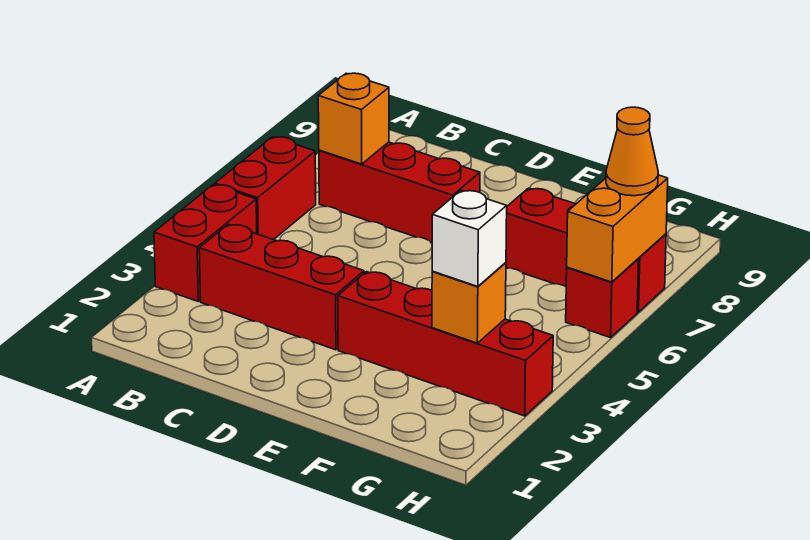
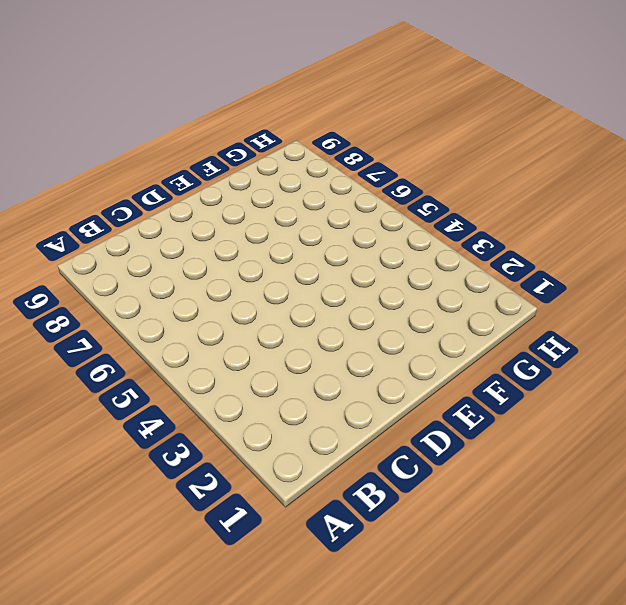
none -> red 1x2 brick [154,185,257,301]
none -> red 1x2 brick [215,137,316,240]
none -> red 1x3 brick [199,224,364,350]

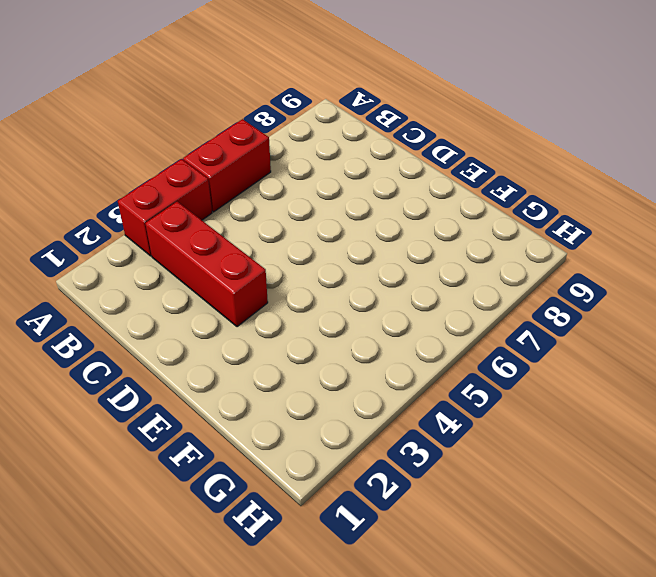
none -> red 1x3 brick [319,142,480,242]
none -> red 1x4 brick [338,272,553,416]
none -> red 1x3 brick [506,188,666,312]

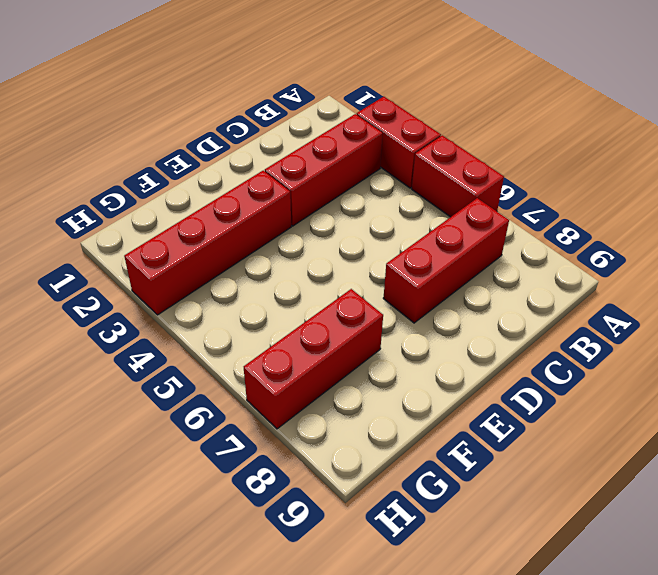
none -> red 1x1 brick [566,259,639,338]
none -> orange 1x1 brick [318,73,389,164]
none -> orange 1x1 brick [432,263,506,343]

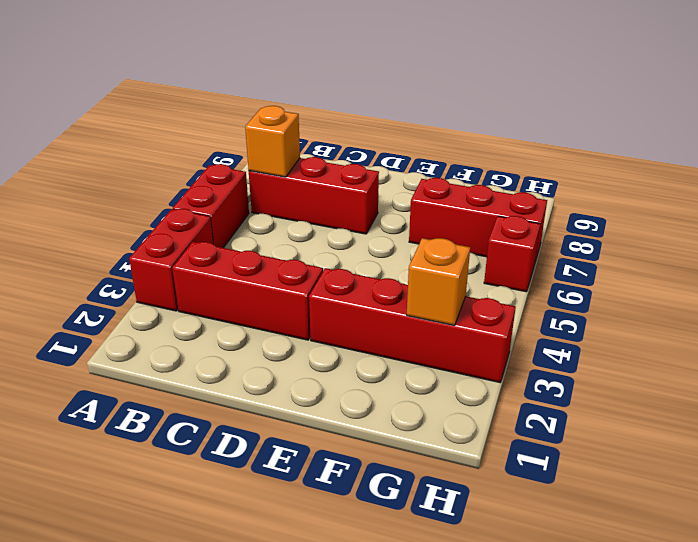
none -> orange 1x2 brick [567,175,668,282]
none -> white 1x1 brick [432,190,507,287]
none -> orange 1x1 cone [606,107,658,196]

